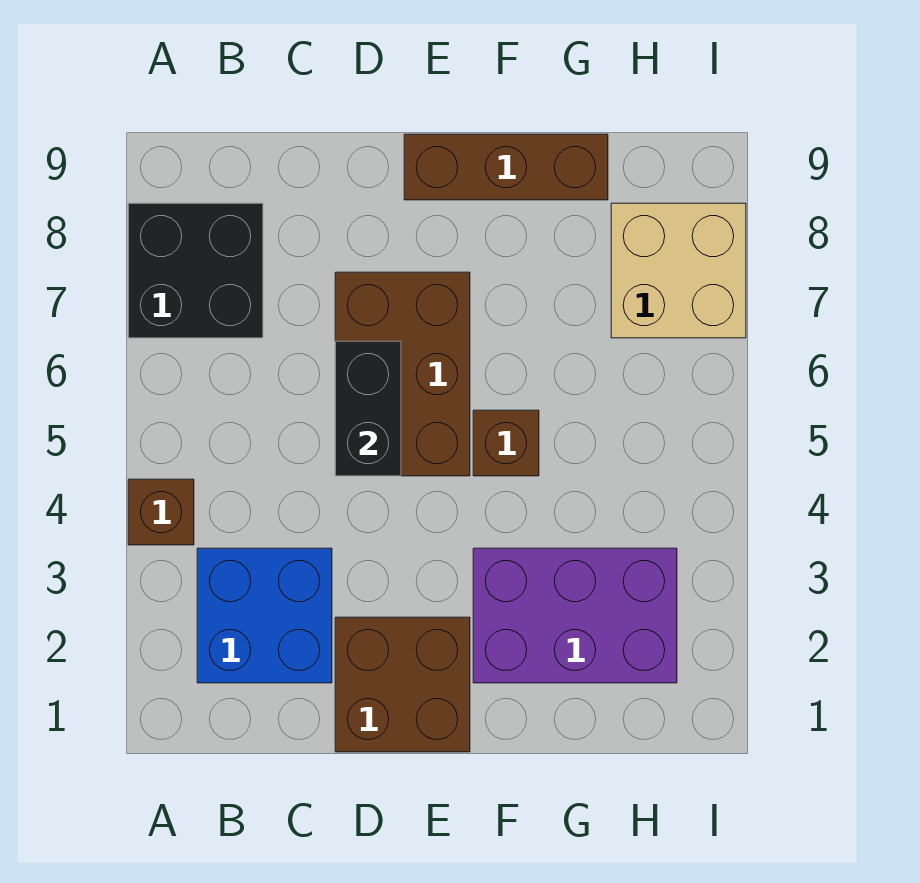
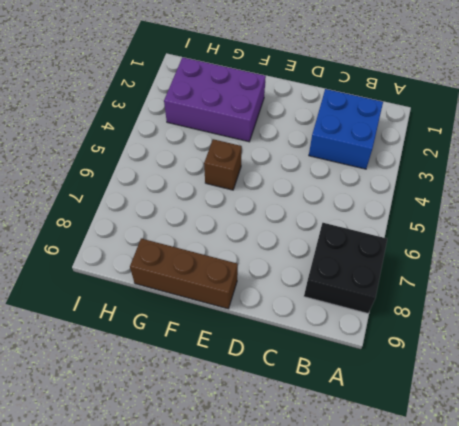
none -> brown 1x1 brick [128,479,194,545]
none -> brown 2x2 brick [335,617,470,752]

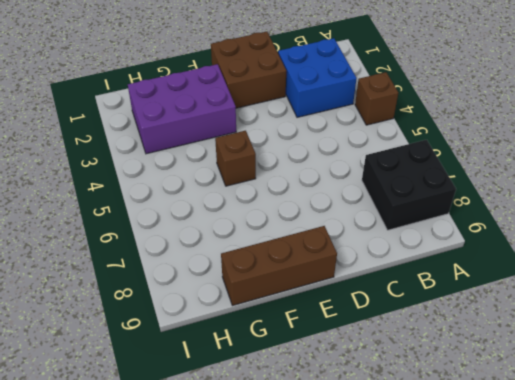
none -> brown 2x3 brick [335,272,470,476]
none -> tan 2x2 brick [611,203,746,338]

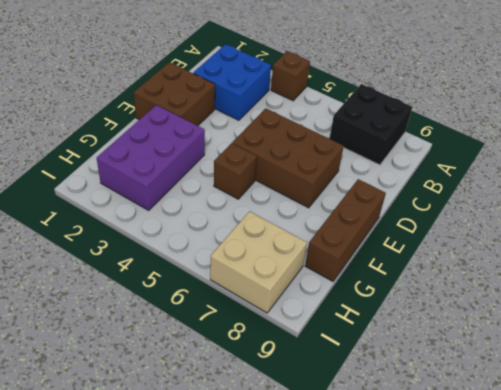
none -> black 1x2 brick [335,341,401,476]

